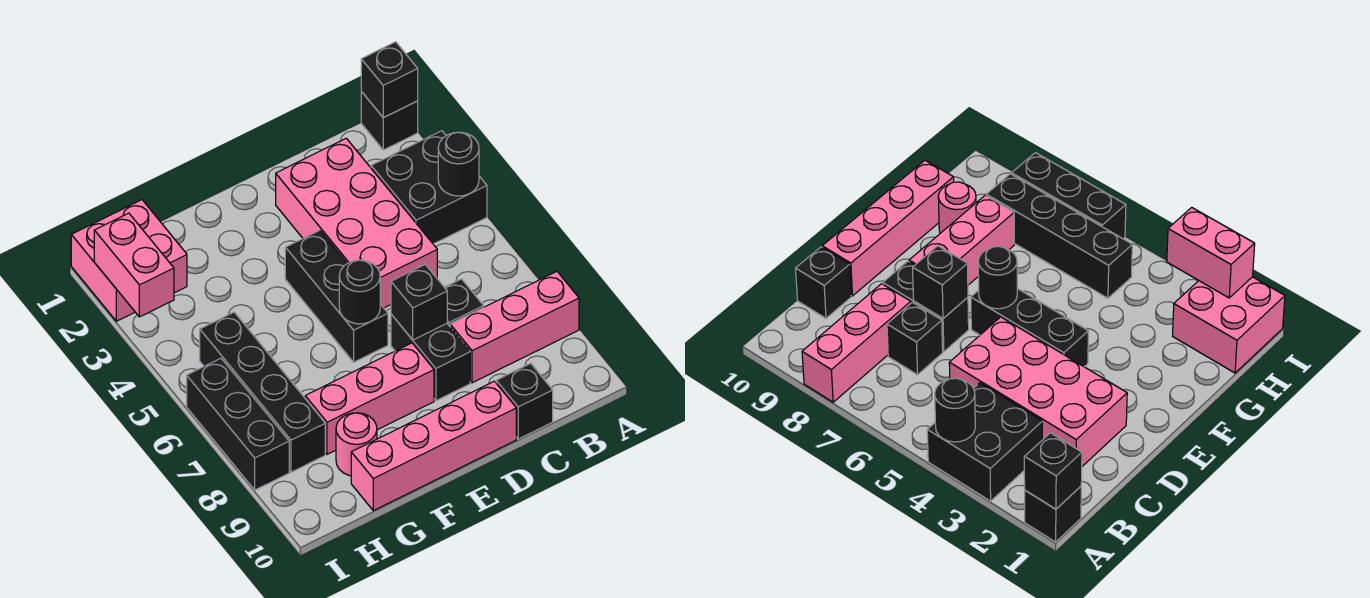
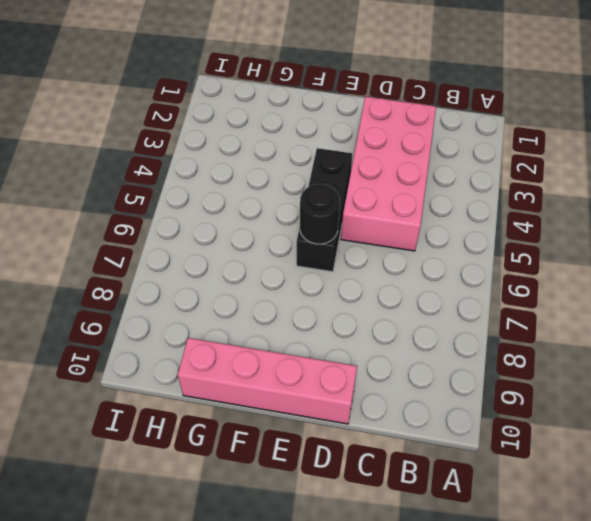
none -> black 1x1 brick [361,92,418,150]
none -> black 2x2 brick [371,131,487,244]
none -> pink 1x3 brick [450,272,579,383]

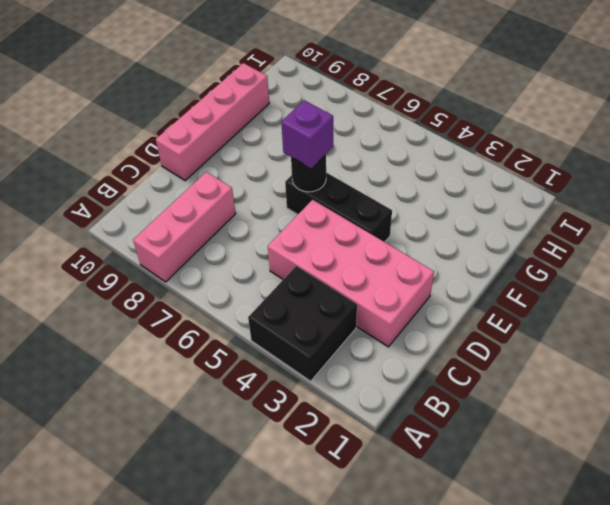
purple 1x1 brick [281,100,333,168] -> none
none -> black 1x1 brick [361,92,418,150]
none -> black 1x1 brick [444,279,484,326]
none -> black 1x1 brick [496,363,553,439]

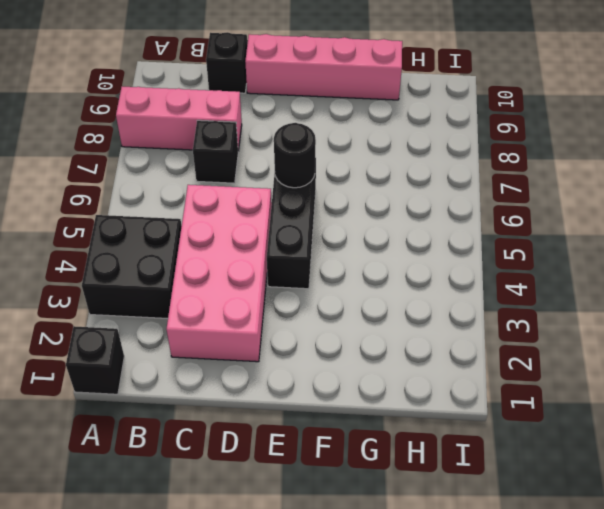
none -> black 1x2 brick [391,314,470,401]
none -> pink 1x3 brick [305,343,434,454]
none -> pink 1x1 round brick [336,413,377,476]

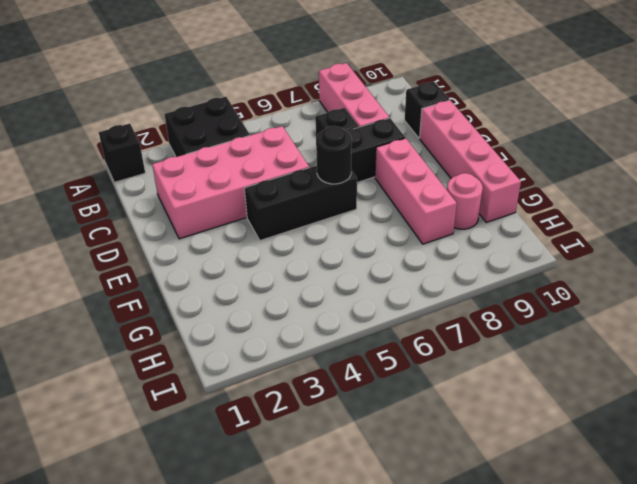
none -> pink 2x2 brick [71,200,187,321]
none -> black 1x4 brick [200,312,325,472]
none -> black 1x3 brick [187,358,289,490]

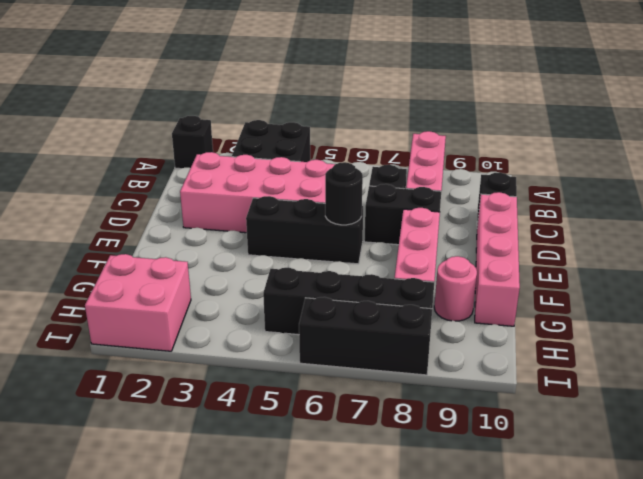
none -> black 1x1 brick [361,42,418,118]
none -> black 1x1 round brick [438,132,479,196]
none -> black 1x1 brick [391,264,447,340]

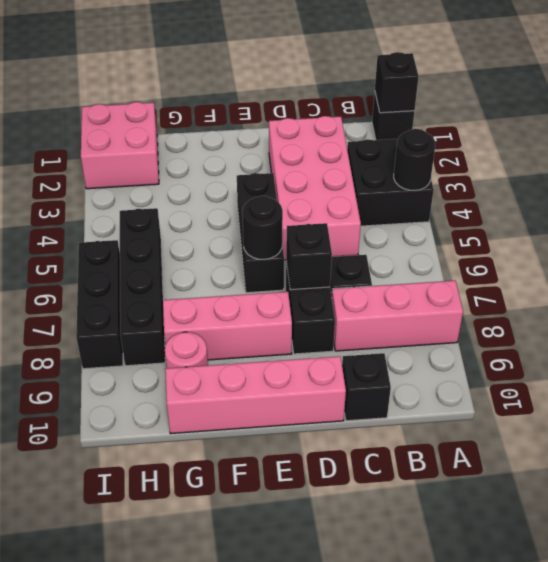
none -> pink 1x2 brick [94,213,174,317]

